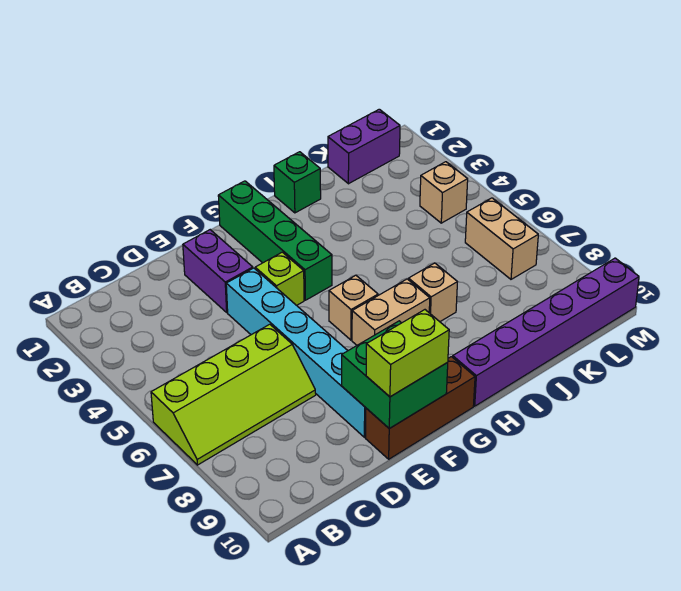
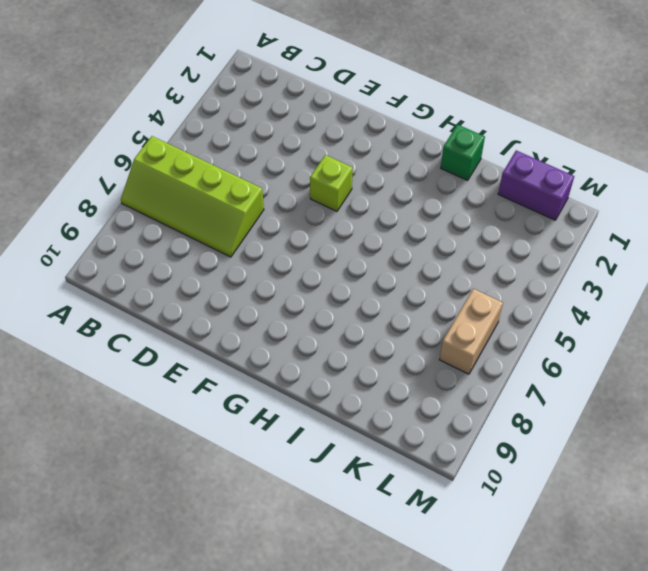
none -> purple 1x2 brick [183,230,253,312]
none -> cyan 1x6 brick [226,268,366,437]
none -> brown 1x3 brick [365,357,475,459]

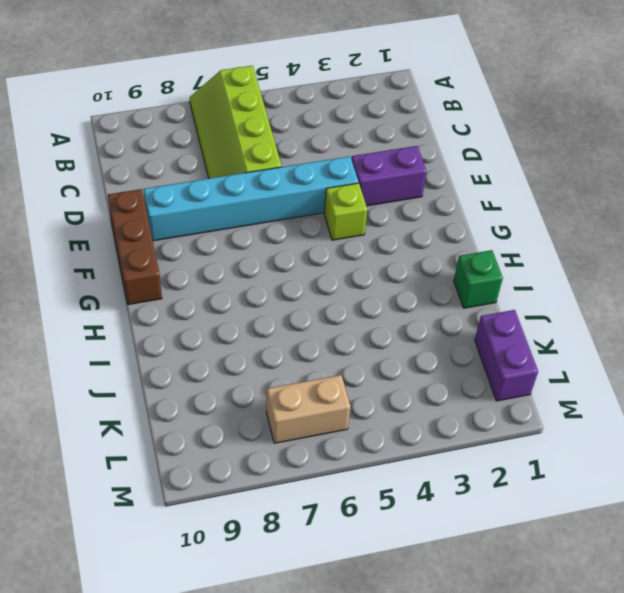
none -> green 1x4 brick [218,181,332,300]
none -> tan 1x1 brick [329,275,378,340]
none -> tan 1x2 brick [352,279,430,345]

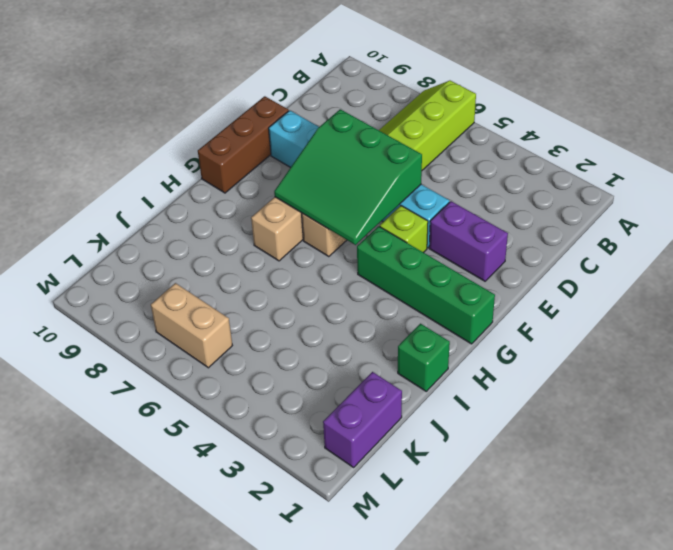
green 3x3 slope [274,109,422,245] -> none
none -> purple 1x6 brick [453,258,639,406]
none -> tan 1x1 brick [409,263,457,322]
none -> tan 1x1 brick [420,162,468,223]

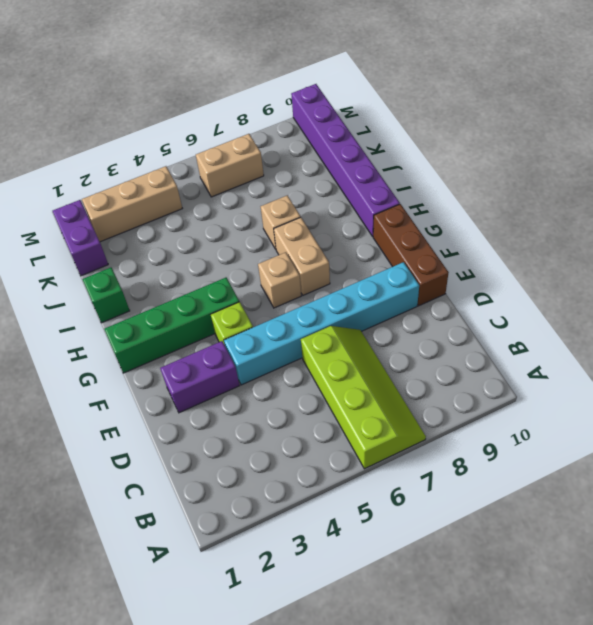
tan 1x3 brick [82,166,182,242] -> tan 1x1 brick [420,162,468,223]
none -> green 2x2 brick [342,321,448,429]
none -> lime 1x2 brick [366,310,449,397]

